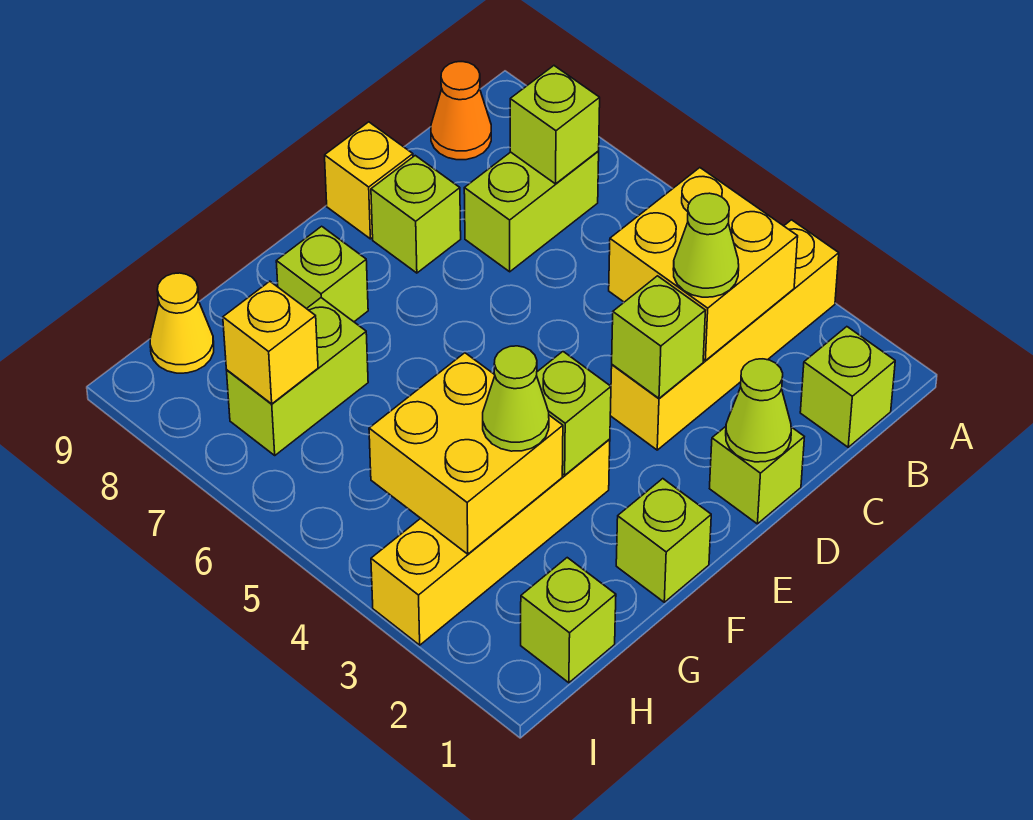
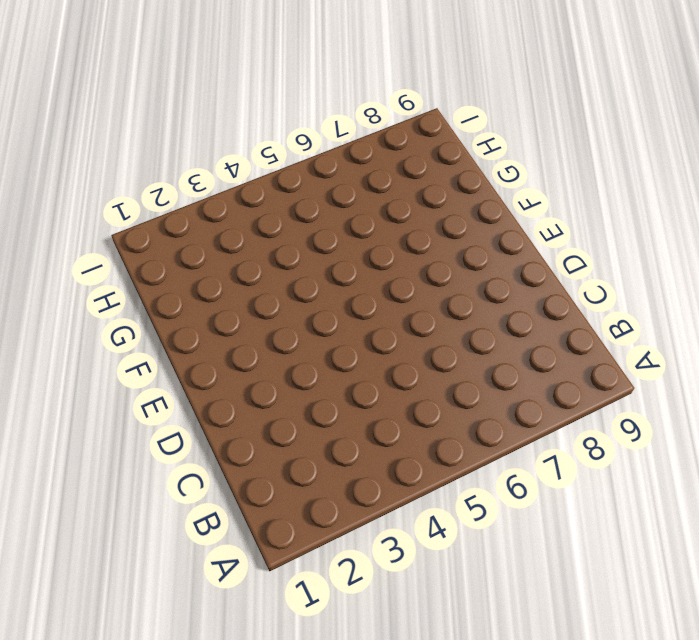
none -> yellow 1x4 brick [610,220,839,450]
none -> lime 1x1 brick [800,327,895,447]
none -> lime 1x2 brick [464,151,599,272]

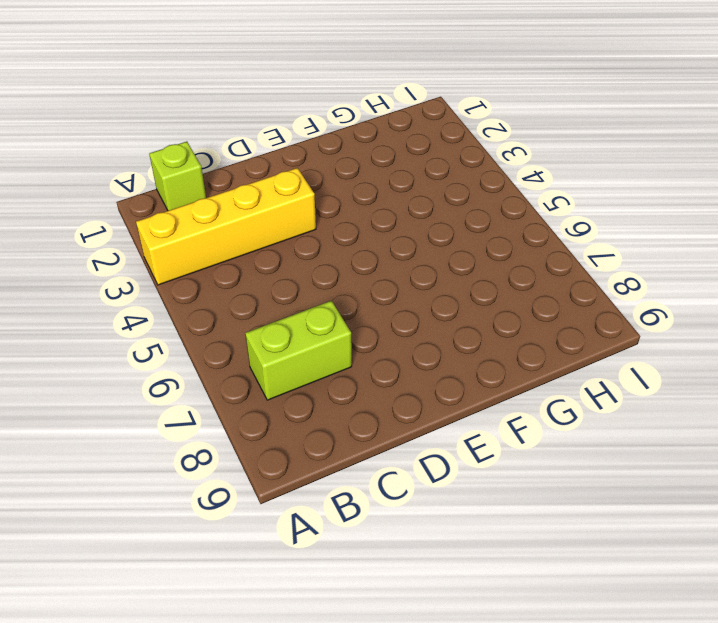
none -> orange 1x1 cone [431,62,491,160]
none -> lime 1x1 brick [710,427,804,524]
none -> lime 1x1 brick [371,156,461,273]

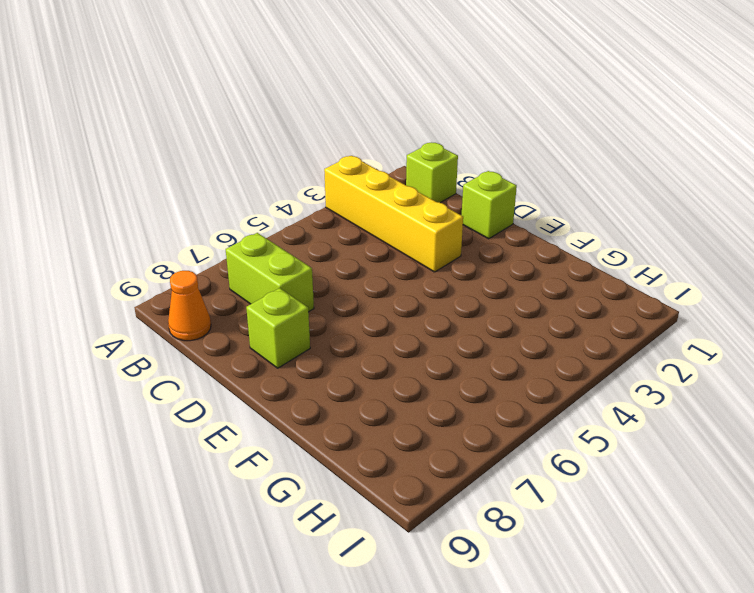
none -> yellow 1x1 brick [325,122,413,239]
none -> lime 1x1 brick [616,479,711,602]
none -> yellow 1x4 brick [371,439,610,645]

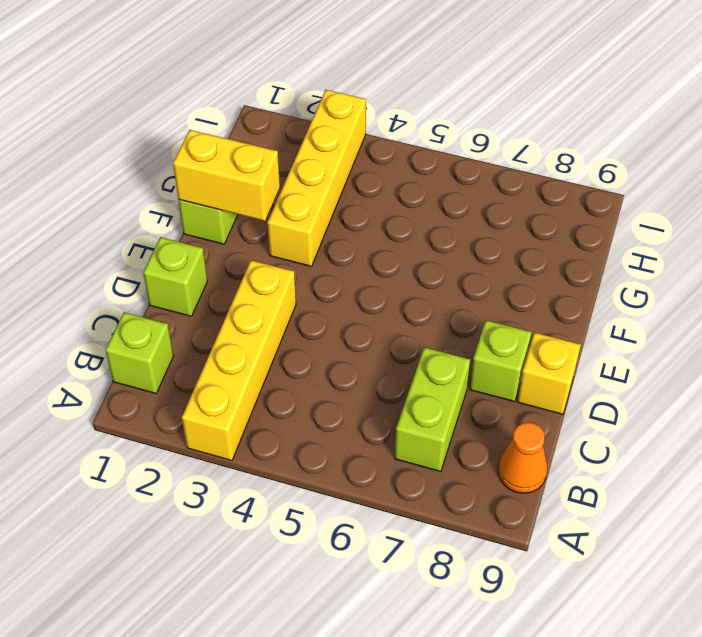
yellow 1x2 brick [173,130,280,221] -> none
none -> lime 1x1 brick [276,226,368,322]
none -> lime 1x2 brick [227,298,368,455]
none -> lime 1x1 brick [521,558,616,683]

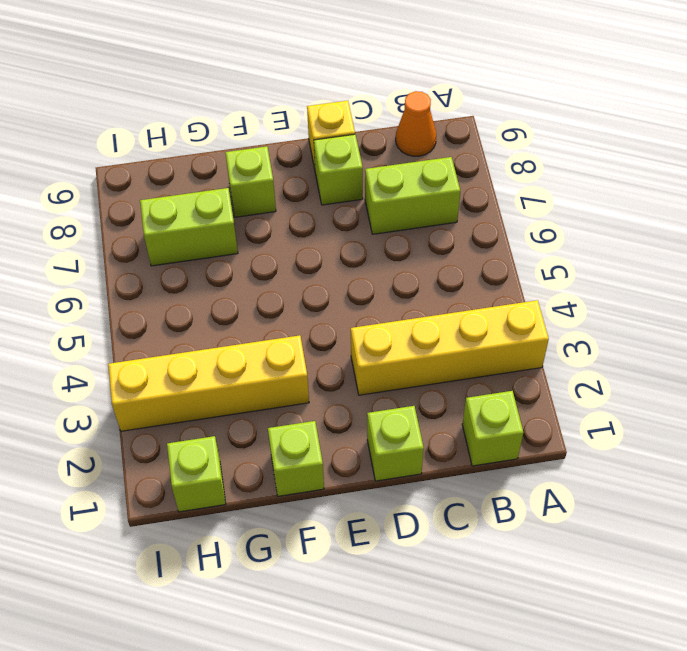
none -> yellow 1x1 cone [150,273,214,373]
none -> yellow 2x2 brick [609,168,798,361]
none -> lime 1x1 brick [510,66,600,184]

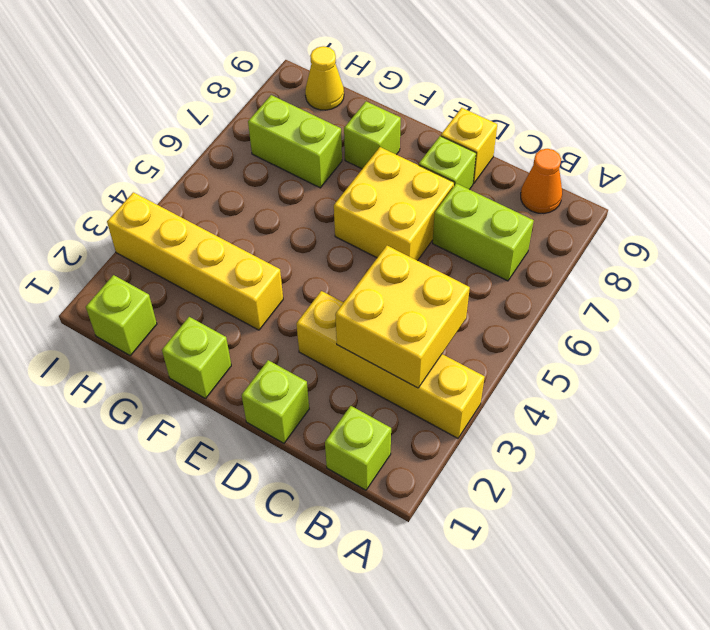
yellow 2x2 brick [334,147,454,261] -> yellow 2x2 brick moved to [369,353,563,554]
none -> lime 1x1 brick [510,66,600,184]
none -> lime 1x1 cone [726,359,791,462]
none -> lime 1x1 brick [612,276,705,398]

